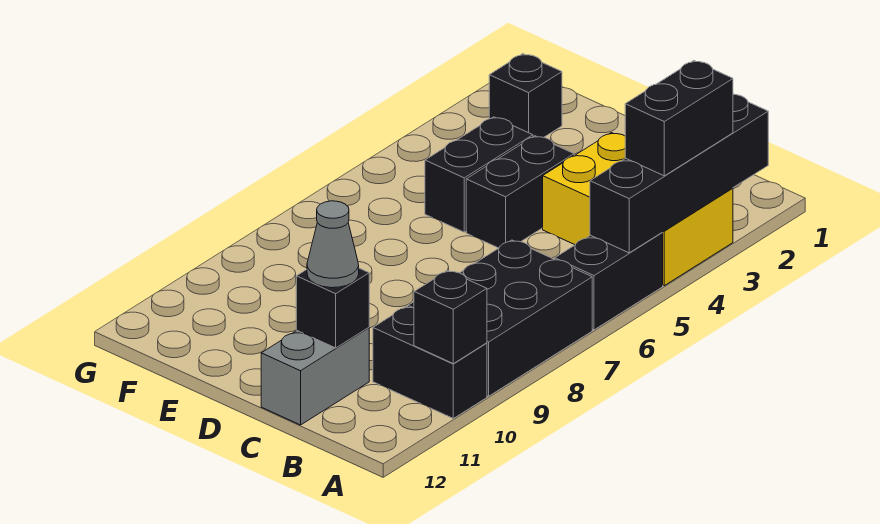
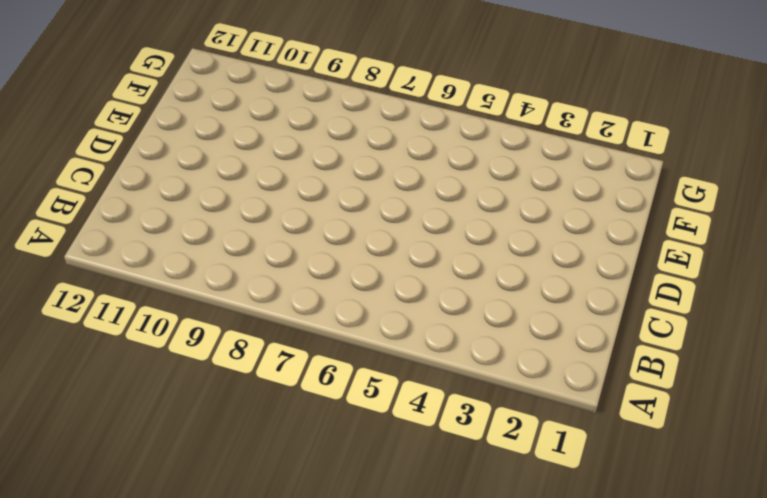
none -> yellow 2x3 brick [543,133,733,286]
none -> black 1x2 brick [555,233,663,330]
none -> black 2x3 brick [408,240,592,396]

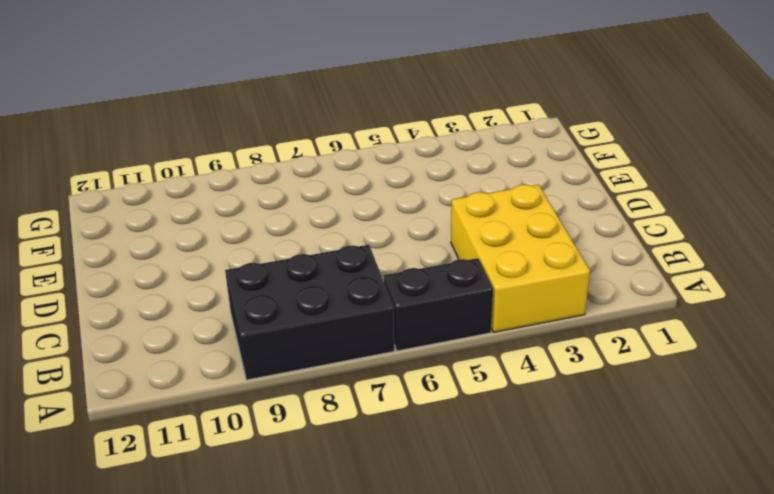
none -> black 1x2 brick [373,307,487,418]
none -> grey 1x2 brick [261,328,369,425]
none -> black 1x2 brick [466,136,574,248]

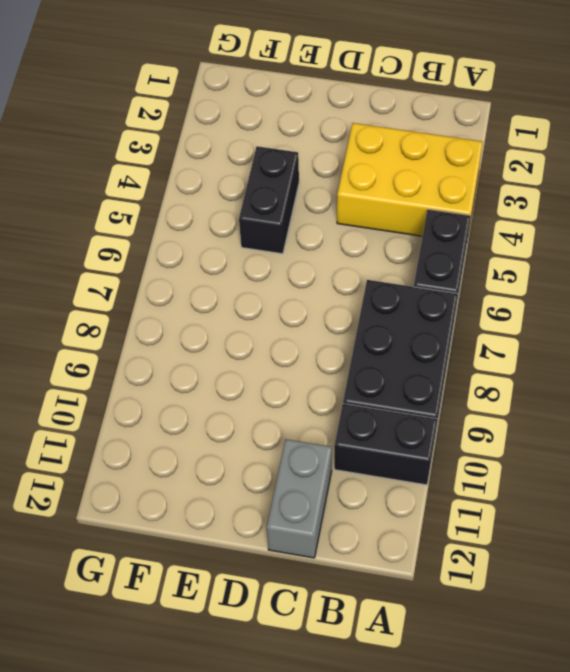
none -> black 1x2 brick [466,136,574,248]
none -> black 1x1 brick [489,54,562,138]
none -> black 1x4 brick [590,94,768,253]

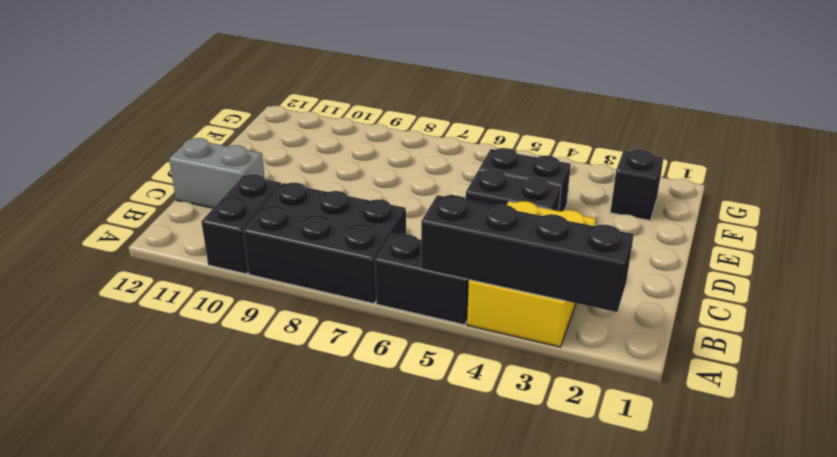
none -> black 1x1 brick [414,270,487,364]
none -> black 1x1 brick [296,268,369,348]
none -> black 1x2 brick [625,61,733,176]

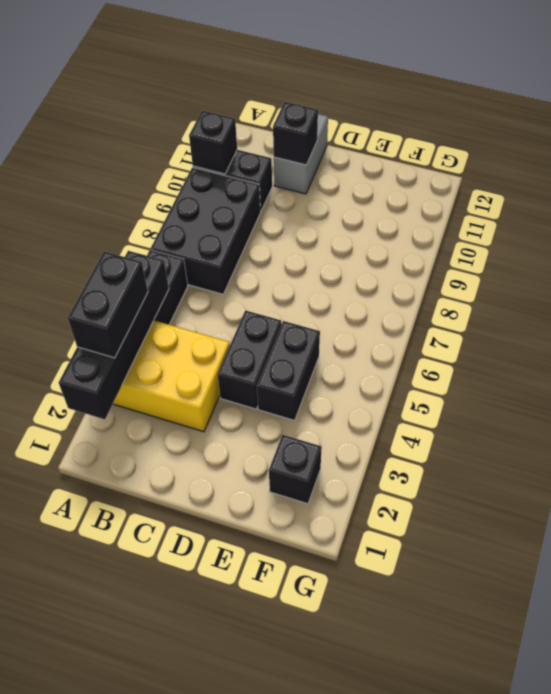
none -> grey 1x1 cone [307,201,359,288]

